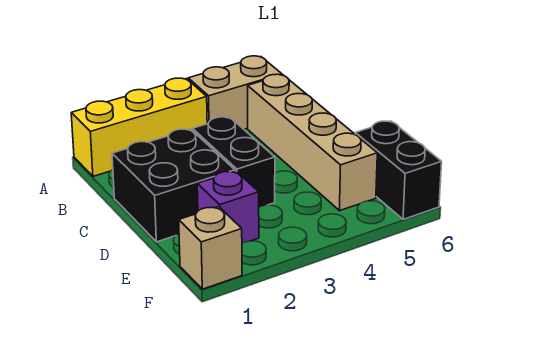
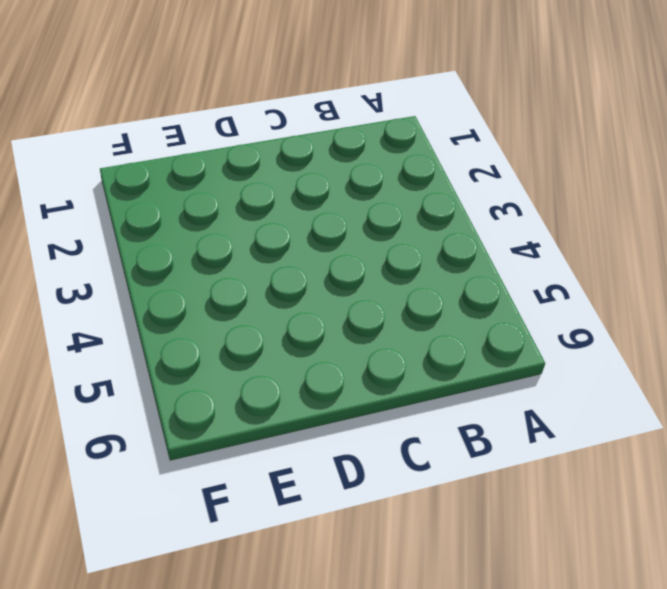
none -> yellow 1x3 brick [71,78,207,176]
none -> tan 1x2 brick [188,56,282,129]

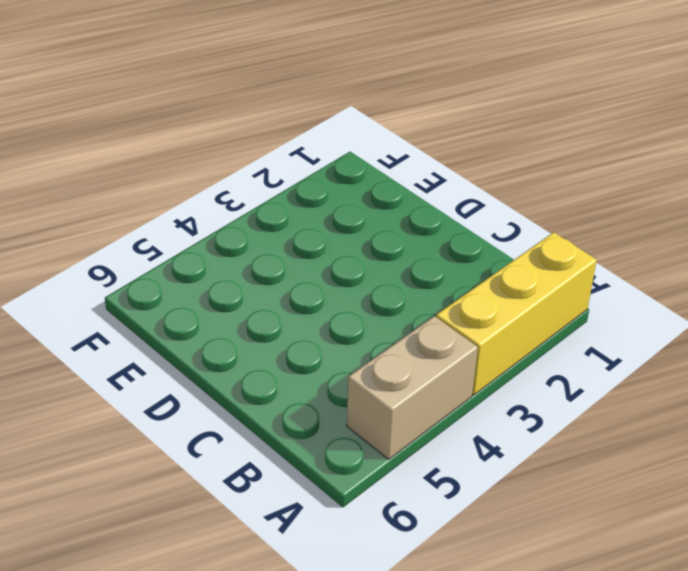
none -> tan 1x4 brick [248,74,377,211]
none -> black 2x2 brick [112,129,235,242]

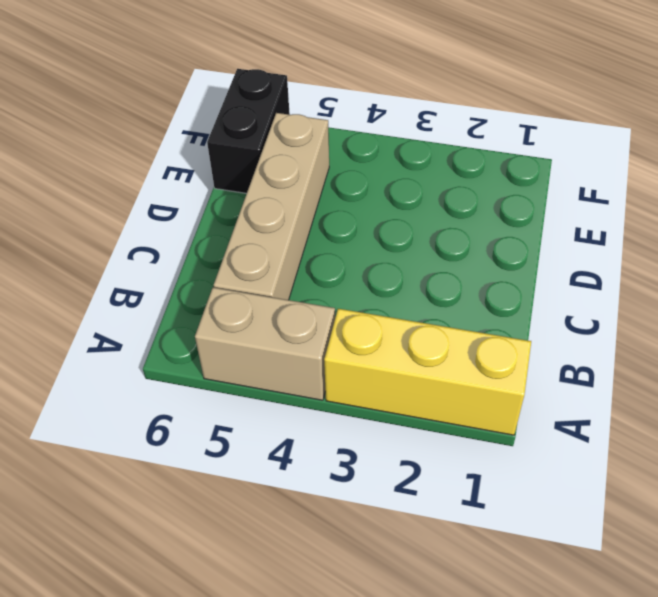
none -> black 2x2 brick [112,129,235,242]
none -> black 1x2 brick [193,117,275,207]

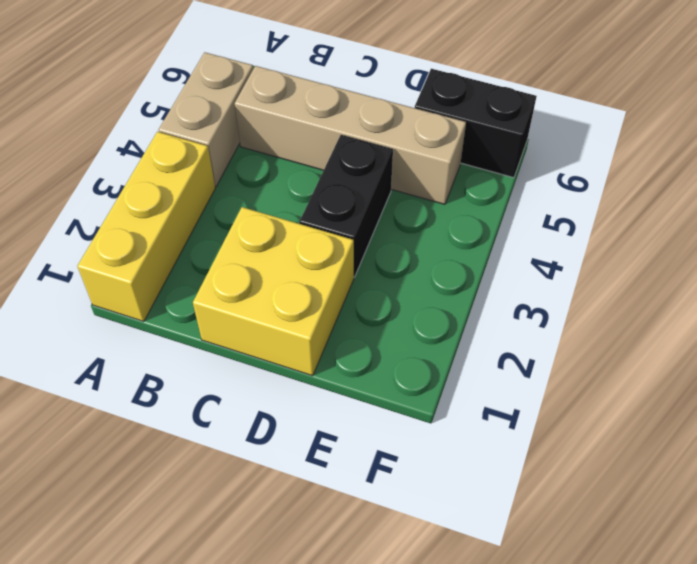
yellow 2x2 brick [193,207,354,376] -> black 2x2 brick [112,129,235,242]
black 1x2 brick [300,135,393,277] -> black 1x2 brick turned to [193,117,275,207]
none -> purple 1x1 brick [197,171,259,243]
none -> tan 1x1 brick [179,207,242,289]

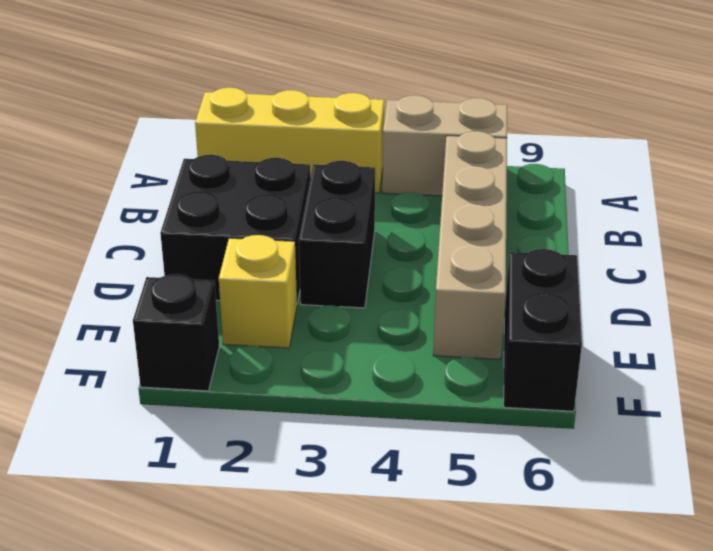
yellow 1x1 brick [219,235,297,348] -> purple 1x1 brick [197,171,259,243]
black 1x1 brick [133,274,219,391] -> tan 1x1 brick [179,207,242,289]

